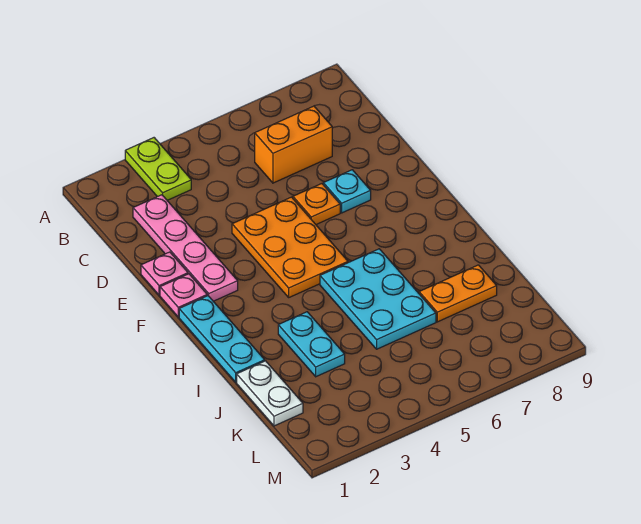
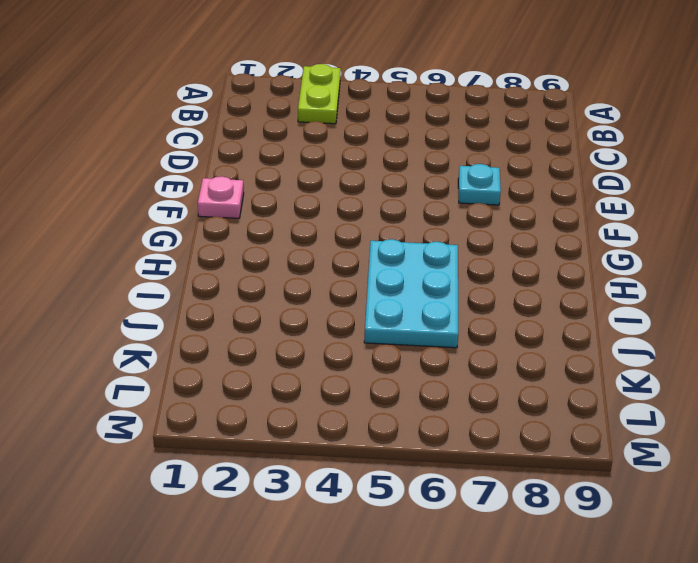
none -> pink 1x4 plate [133,195,238,301]
none -> orange 1x2 brick [255,106,332,183]
none -> pink 1x1 plate [141,252,188,295]

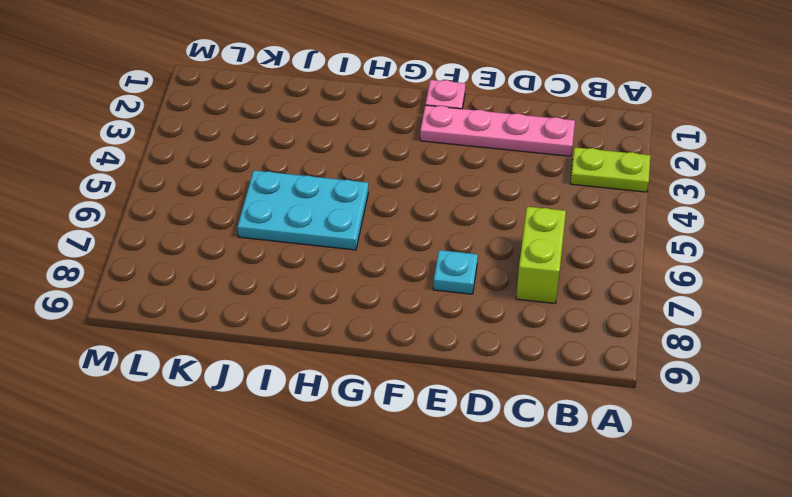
lime 1x2 brick [516,206,566,304] -> orange 1x2 brick [255,106,332,183]
none -> pink 1x1 plate [141,252,188,295]
none -> orange 2x3 plate [232,197,348,297]
none -> orange 1x1 plate [293,184,340,224]

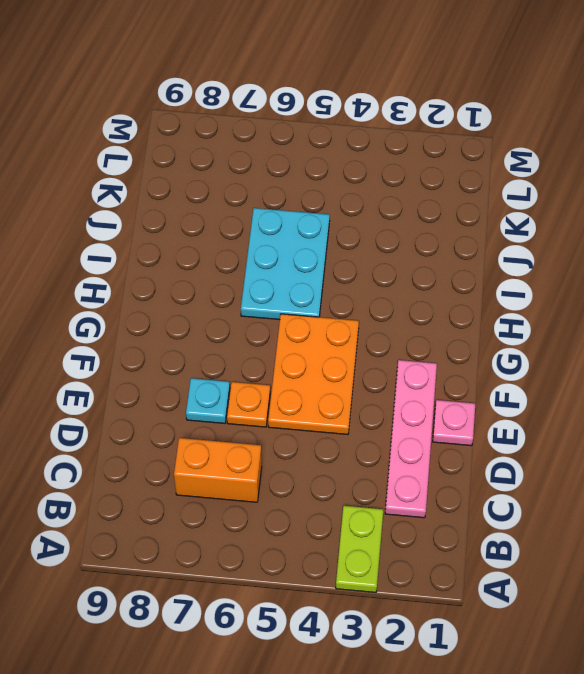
none -> pink 1x1 plate [160,274,207,317]
none -> cyan 1x3 plate [179,296,265,382]
none -> cyan 1x2 plate [278,312,345,377]

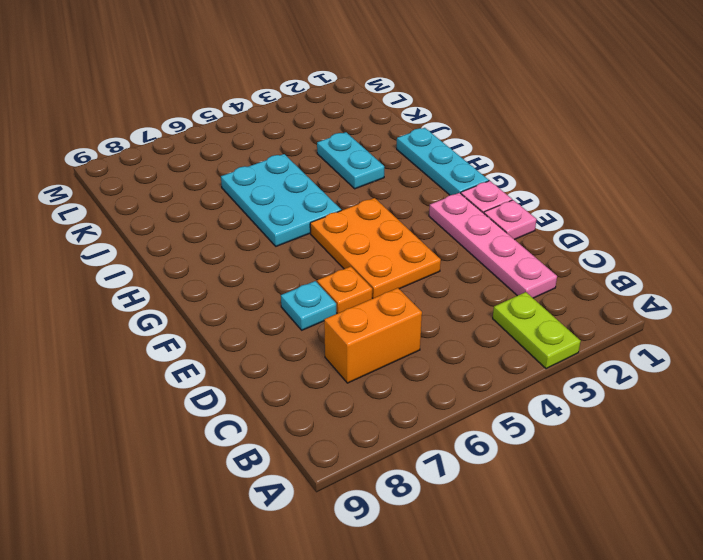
none -> white 1x2 plate [237,361,303,426]
none -> orange 1x2 plate [419,265,497,322]

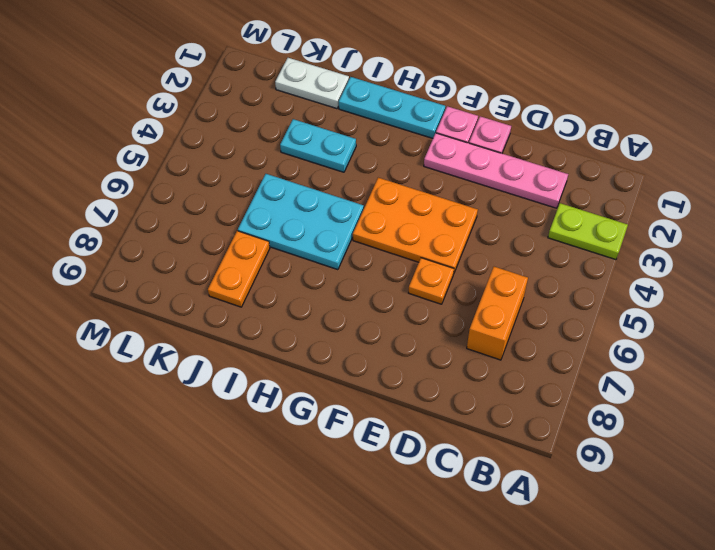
none -> cyan 1x1 plate [323,170,371,213]

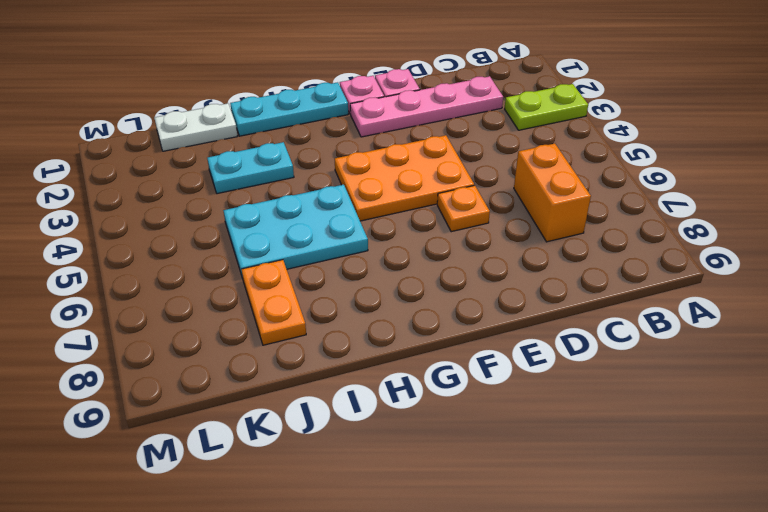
none -> cyan 1x1 plate [323,170,371,213]

